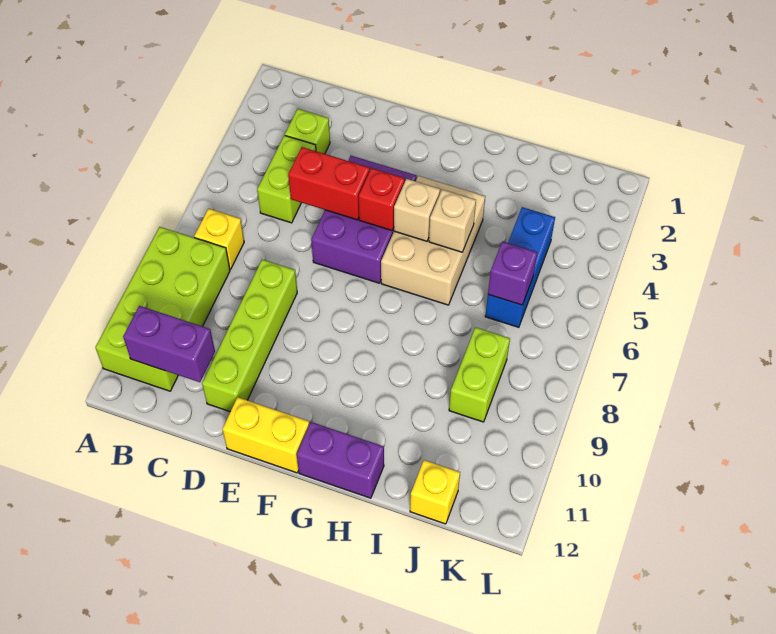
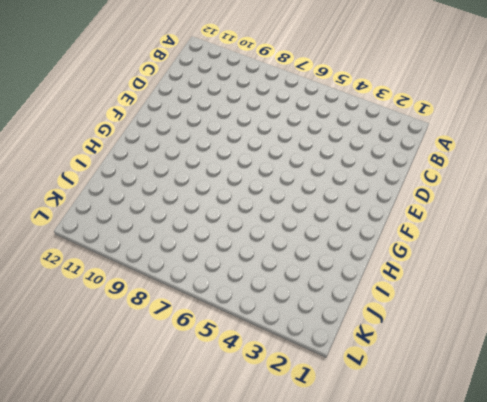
none -> lime 2x4 brick [95,227,230,391]
none -> yellow 1x1 brick [194,209,244,269]
none -> lime 1x1 brick [285,109,330,154]

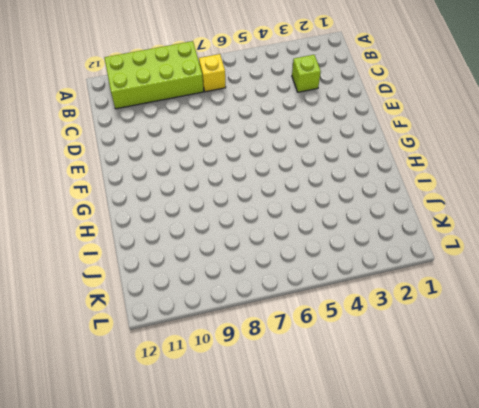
none -> lime 1x2 brick [257,135,316,223]
none -> lime 1x4 brick [202,259,297,412]
none -> purple 2x3 brick [311,156,417,283]

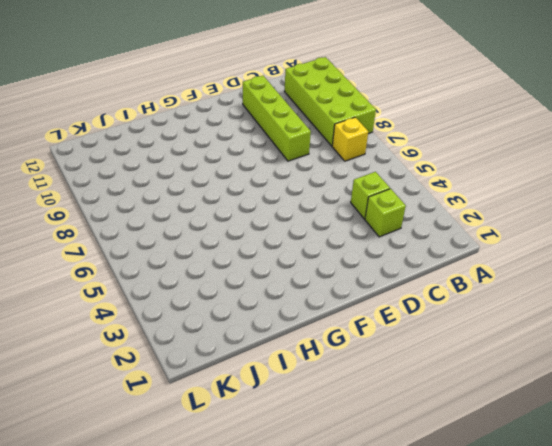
lime 1x1 brick [351,172,390,219] -> lime 1x2 brick [257,135,316,223]
none -> purple 2x3 brick [311,156,417,283]
none -> yellow 1x2 brick [222,397,309,473]
none -> tan 2x3 brick [381,176,485,305]

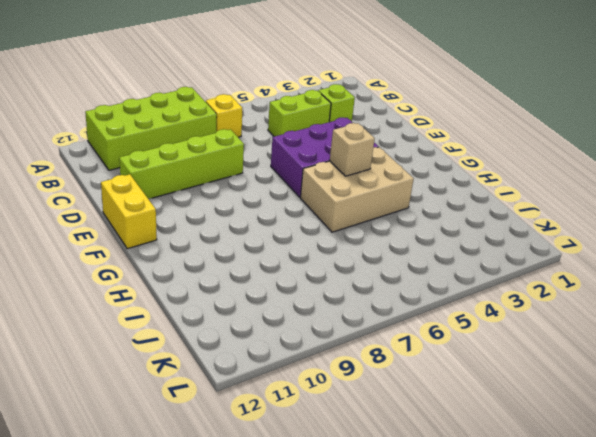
none -> purple 1x2 brick [297,422,384,498]
none -> blue 1x3 brick [485,207,555,327]
none -> lime 1x2 brick [449,327,510,422]

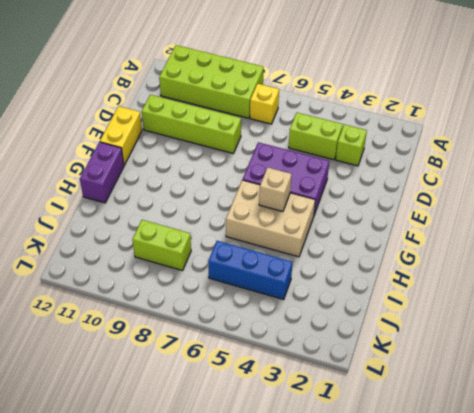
none -> yellow 1x1 brick [410,460,460,524]
none -> purple 1x2 brick [123,306,215,382]
none -> red 1x2 brick [288,147,370,220]

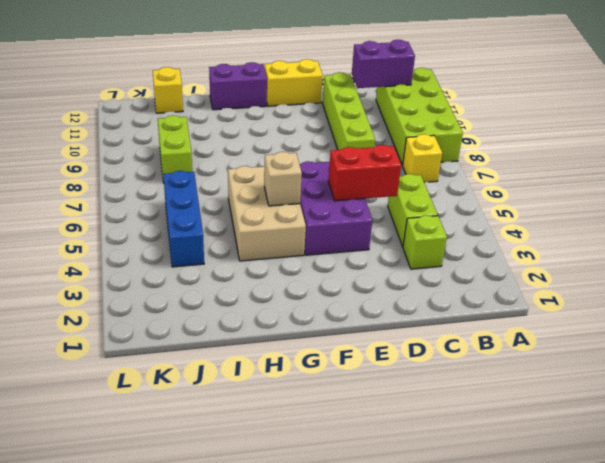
none -> red 1x1 brick [359,168,405,230]
none -> tan 1x1 brick [429,190,476,252]
none -> purple 1x1 brick [488,241,537,305]

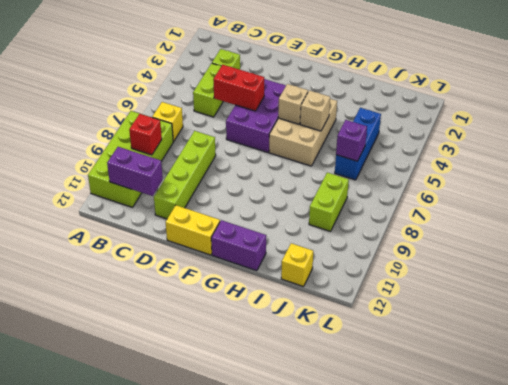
red 1x1 brick [129,114,162,155] -> red 1x1 brick moved to [359,168,405,230]

